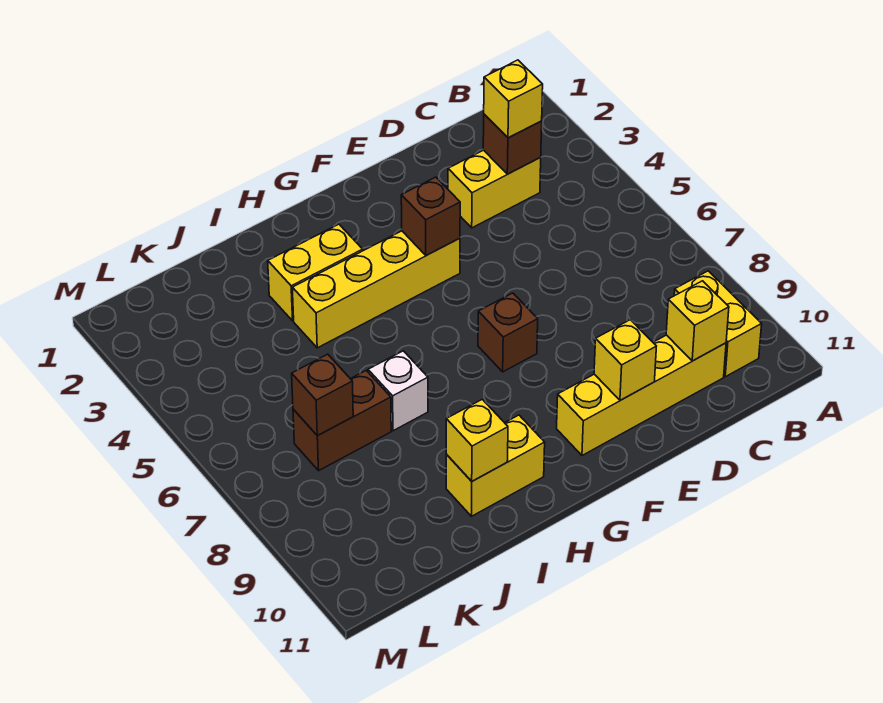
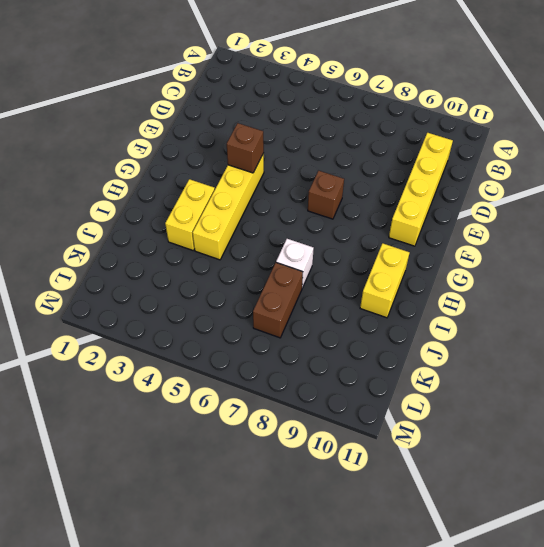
none -> yellow 1x2 brick [674,271,762,377]
none -> yellow 1x2 brick [448,150,541,228]
none -> brown 1x1 brick [483,114,542,174]

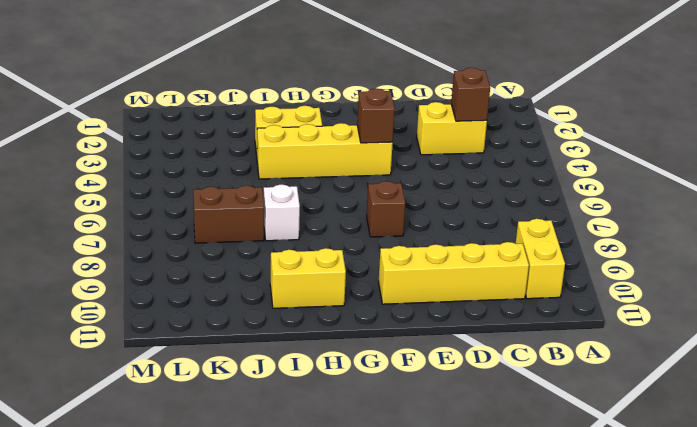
none -> yellow 1x1 brick [666,281,729,361]
none -> yellow 1x1 brick [594,320,656,400]
none -> yellow 1x1 brick [446,399,508,481]

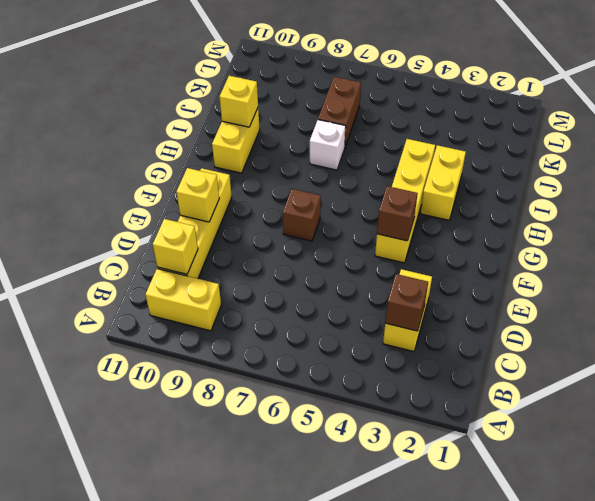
none -> brown 1x1 brick [292,354,353,435]
none -> yellow 1x1 brick [484,60,543,138]

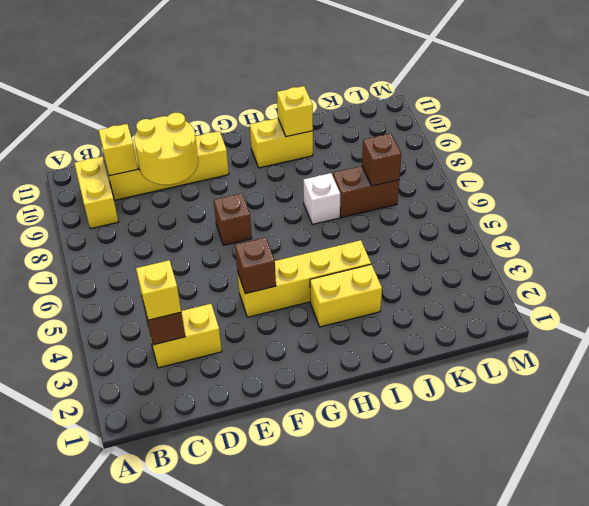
yellow 2x2 round brick [134,113,198,185] -> yellow 1x1 brick [594,320,656,400]

